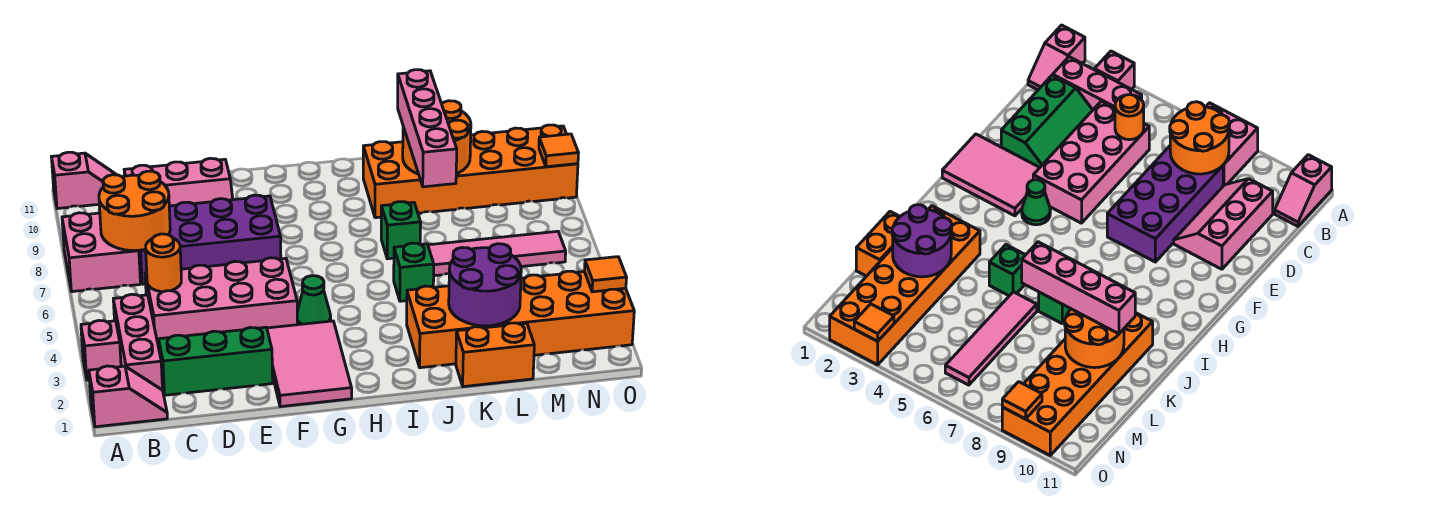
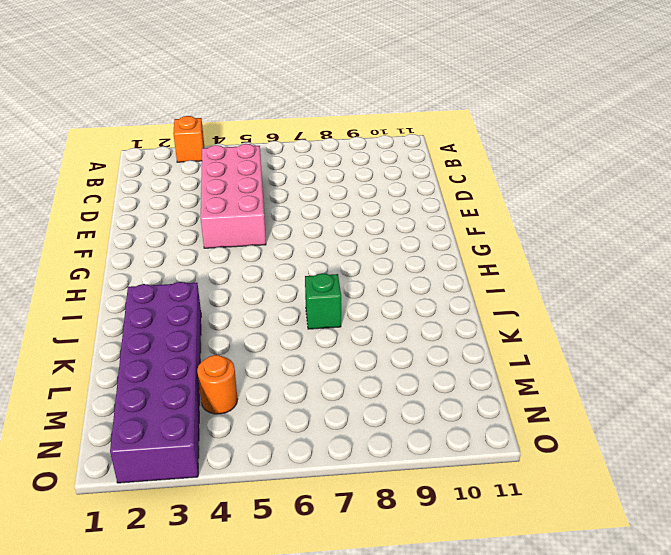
orange 1x1 brick [173,116,204,162] -> pink 1x1 brick [81,320,121,380]
purple 2x6 brick [110,282,201,483] -> orange 2x6 brick [407,271,634,368]
orange 1x1 round brick [197,355,238,414] -> orange 1x1 round brick moved to [146,234,181,292]
none -> pink 1x2 slope [89,366,167,427]
none -> pink 2x2 brick [62,213,140,292]
none -> pink 1x2 slope [52,152,116,209]

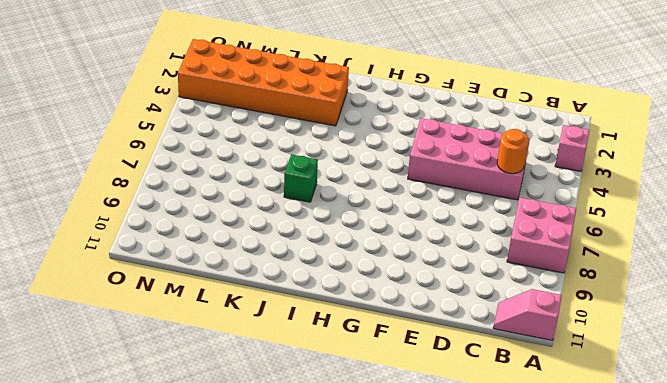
none -> pink 1x2 slope [89,366,167,427]
none -> pink 1x3 brick [113,294,162,390]
none -> green 2x3 slope [157,327,273,395]

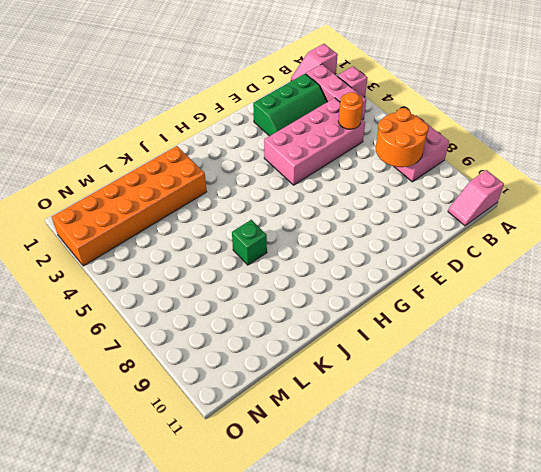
none -> purple 2x4 brick [139,195,281,284]
none -> pink 2x3 slope [124,158,233,206]
none -> pink 2x3 tile [267,321,352,407]

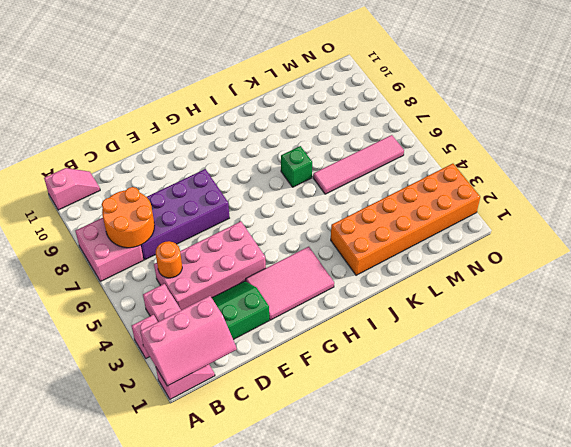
pink 2x3 slope [140,296,237,386] -> pink 2x3 slope moved to [124,158,233,206]
pink 2x3 tile [246,247,334,320] -> pink 2x3 tile turned to [267,321,352,407]
none -> green 1x1 cone [297,275,331,325]
none -> green 1x1 brick [394,243,434,301]
none -> orange 2x6 brick [363,125,578,218]

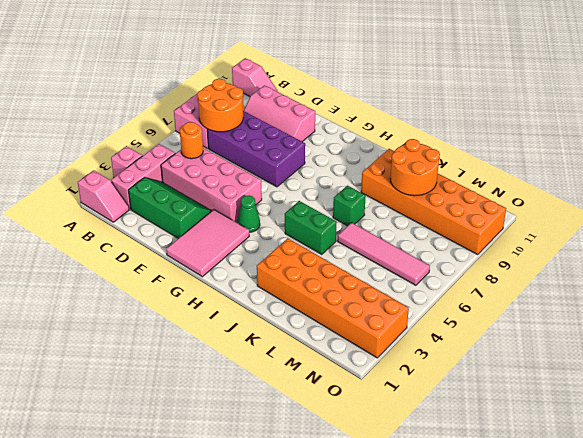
green 1x2 brick [285,201,337,254] -> green 1x1 brick [394,243,434,301]
none -> orange 1x2 brick [456,323,534,387]
none -> purple 2x2 round brick [449,244,521,326]
none -> orange 1x1 tile [584,257,627,292]

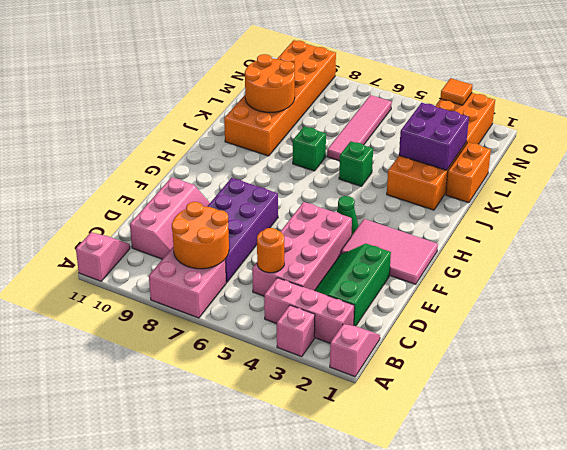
purple 2x2 brick [399,103,469,170] -> purple 2x2 round brick [449,244,521,326]
none -> orange 1x1 tile [539,134,578,167]
none -> pink 1x4 brick [398,70,457,187]

